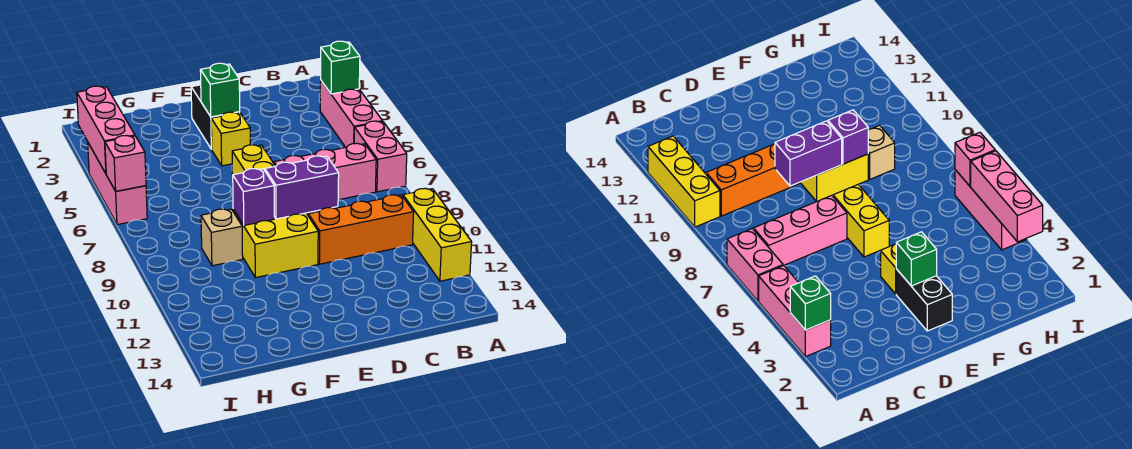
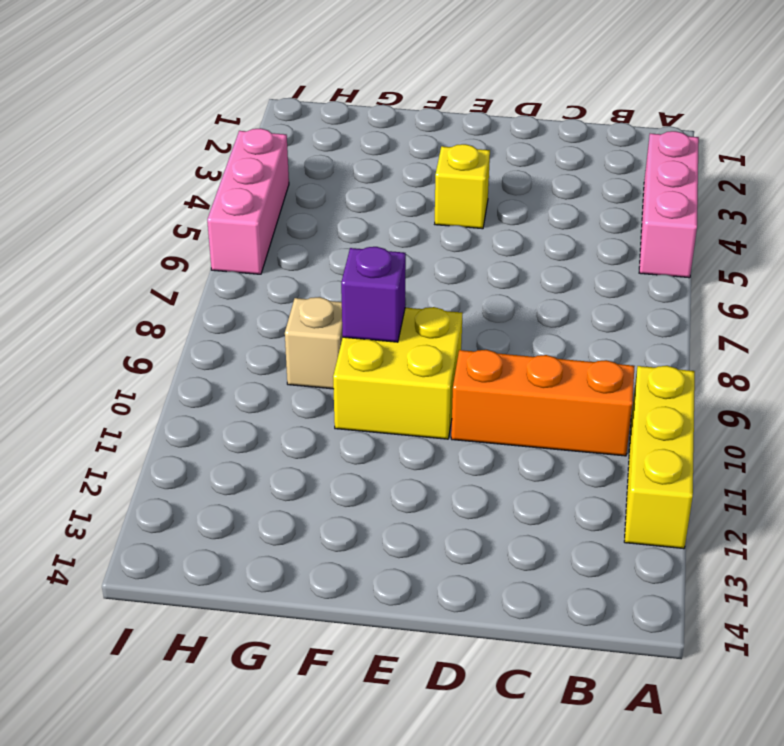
none -> pink 1x2 brick [354,121,407,192]
none -> pink 1x3 brick [274,143,376,200]
none -> black 1x2 brick [191,85,240,149]

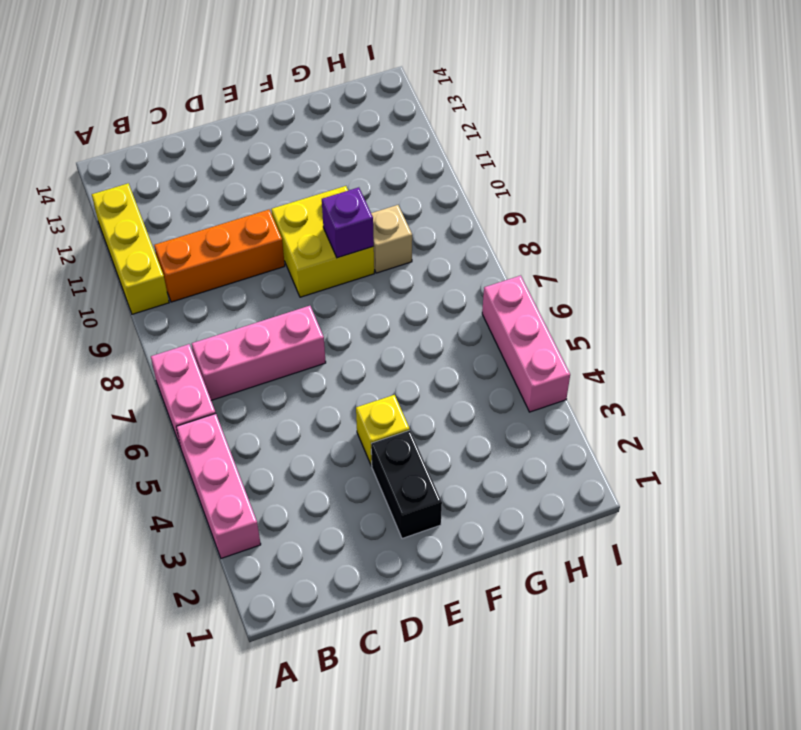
none -> yellow 1x2 brick [232,145,275,175]
none -> green 1x1 brick [321,41,360,94]
none -> purple 1x2 brick [265,156,339,219]

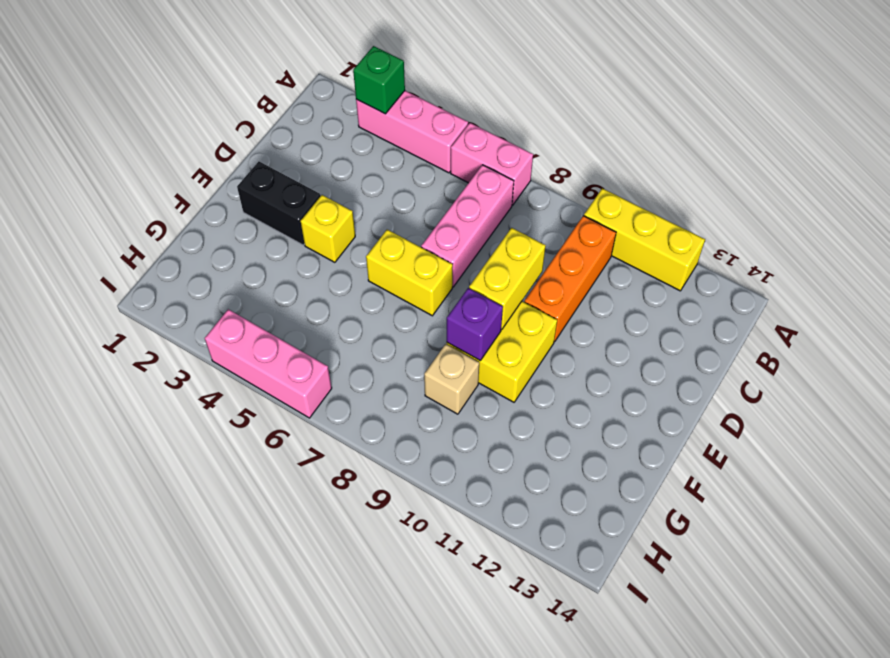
yellow 1x2 brick [469,228,546,329] -> purple 1x2 brick [265,156,339,219]
none -> green 1x1 brick [200,63,240,117]
none -> pink 1x3 brick [77,86,135,174]
none -> pink 1x1 brick [105,136,146,191]

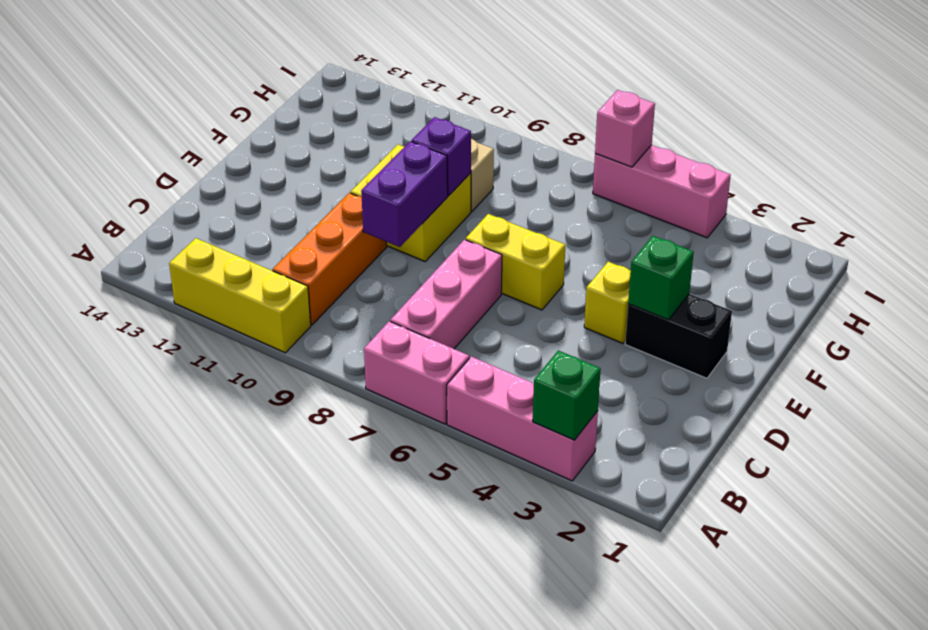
none -> pink 1x3 brick [77,86,135,174]

